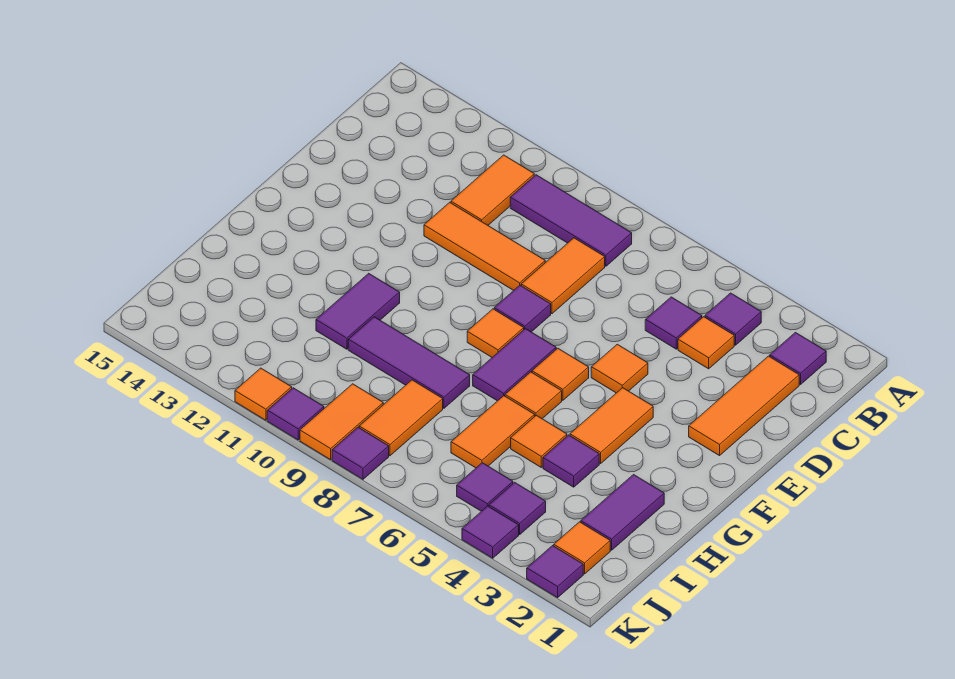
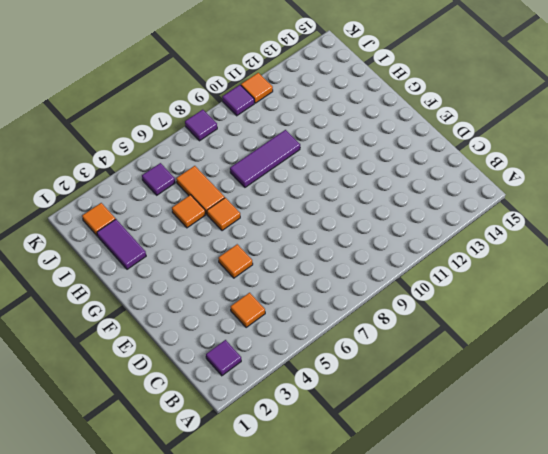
none -> purple 1x1 tile [705,293,761,345]
none -> purple 1x3 tile [510,175,632,266]
none -> orange 1x2 tile [451,155,534,225]
none -> orange 1x3 tile [689,356,799,456]

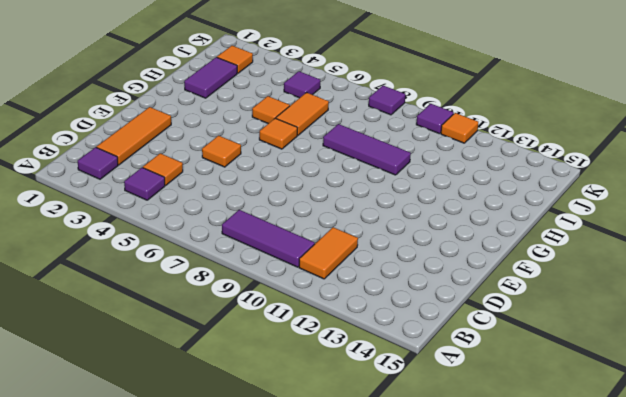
none -> purple 1x1 tile [645,297,702,349]
none -> orange 1x2 tile [521,238,605,314]
none -> orange 1x3 tile [424,202,545,290]
none -> purple 1x1 tile [494,285,551,332]

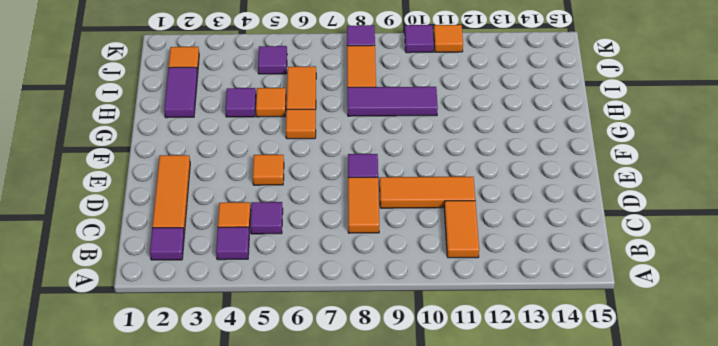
none -> purple 1x3 tile [510,175,632,266]
none -> orange 1x2 tile [570,388,653,463]
none -> orange 1x1 tile [532,348,589,400]
none -> purple 1x2 tile [473,329,556,401]

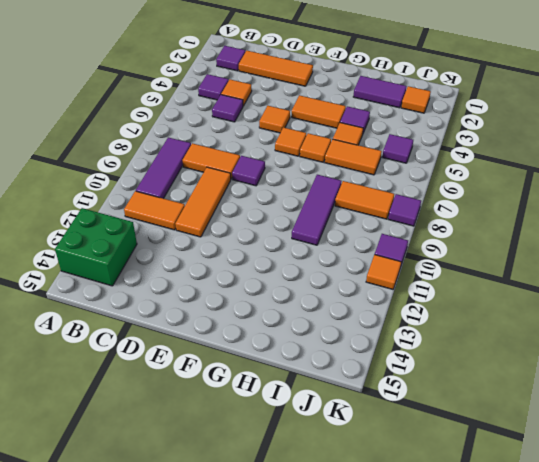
green 2x2 brick [55,208,137,286] -> none
none -> purple 1x2 tile [473,329,556,401]
none -> orange 1x1 tile [467,309,524,357]
none -> purple 1x2 tile [316,273,400,349]
none -> purple 1x1 tile [489,482,546,534]

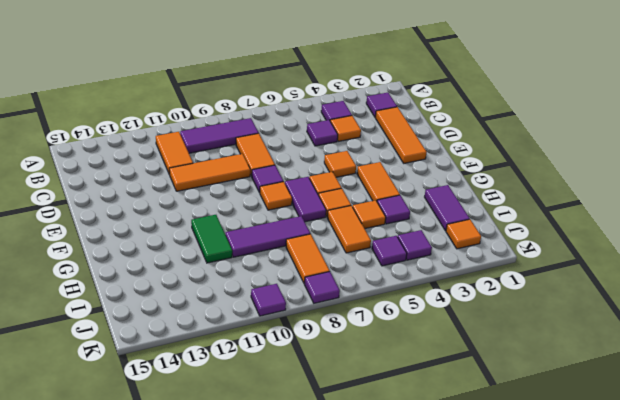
green 1x2 tile [191,215,232,263] -> purple 1x2 tile [316,273,400,349]
none -> orange 1x2 tile [300,384,383,460]
none -> purple 1x1 tile [527,546,583,598]
none -> purple 1x1 tile [462,506,519,558]
none -> orange 1x1 tile [235,368,292,420]

